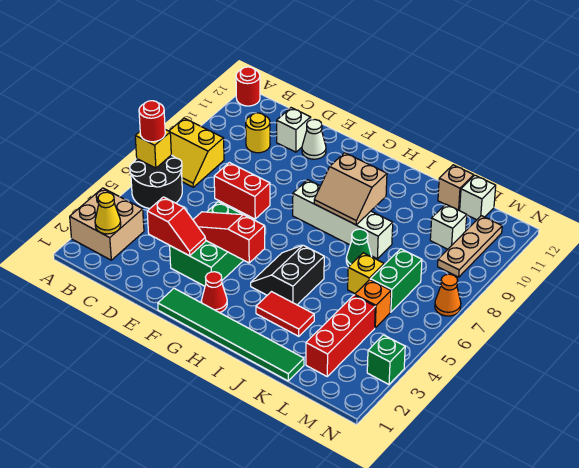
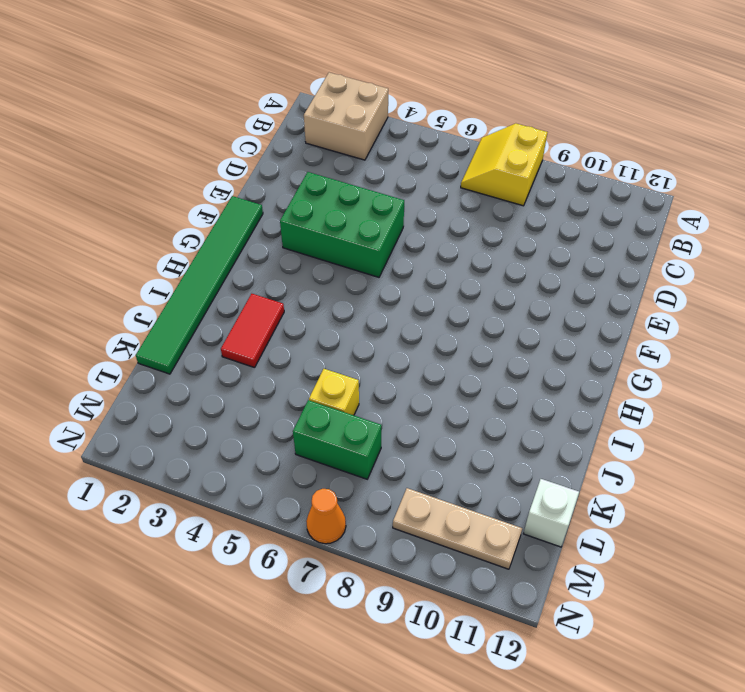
none -> black 2x2 round brick [130,155,182,209]
none -> red 1x1 round brick [236,67,260,106]
none -> yellow 1x1 round brick [246,113,270,153]
none -> red 1x2 brick [214,163,270,219]

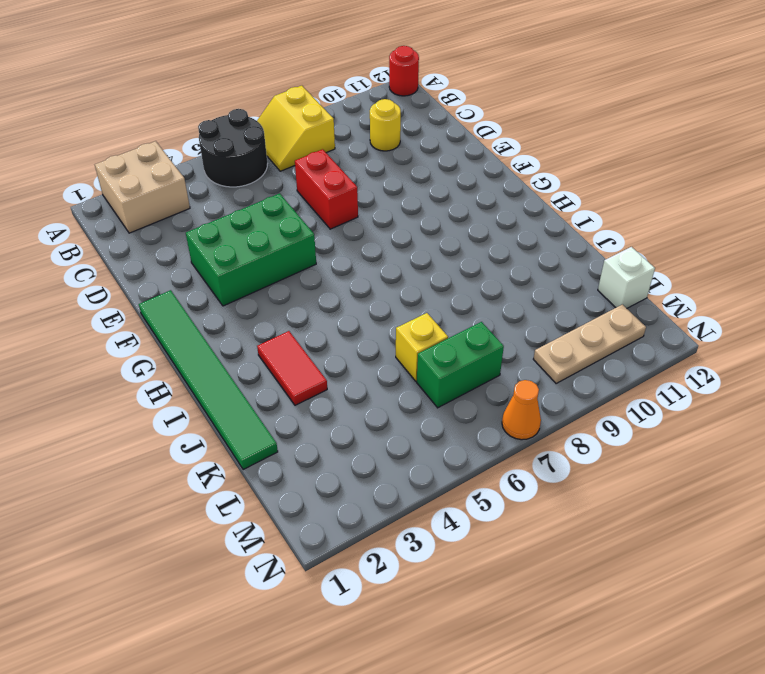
none -> white 1x1 brick [277,108,311,152]
none -> white 1x1 cone [302,120,326,159]
none -> red 1x1 cone [201,272,227,313]
none -> white 1x4 brick [293,180,393,259]

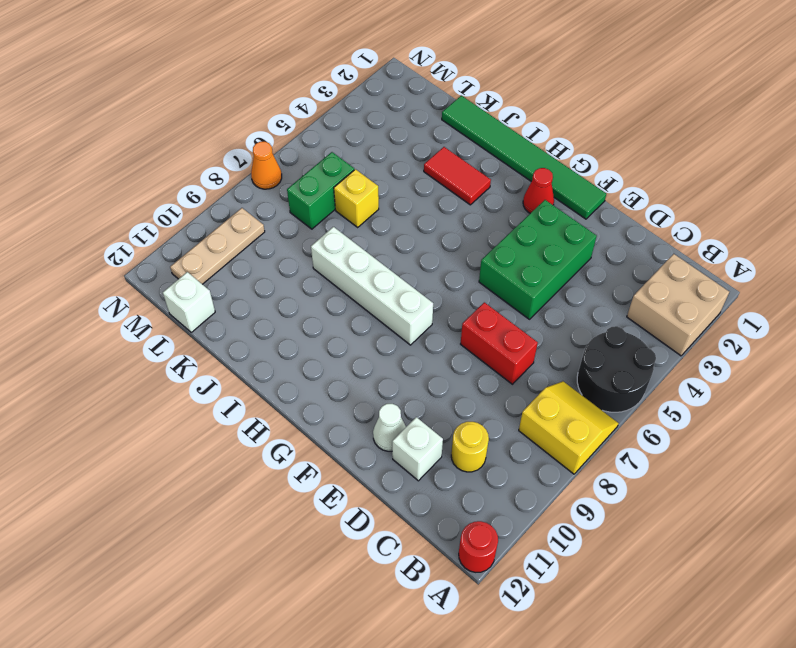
none -> black 2x2 slope [251,245,324,305]
none -> green 1x1 cone [346,229,372,266]
none -> tan 1x1 brick [438,165,474,210]
none -> red 1x3 brick [306,295,375,376]

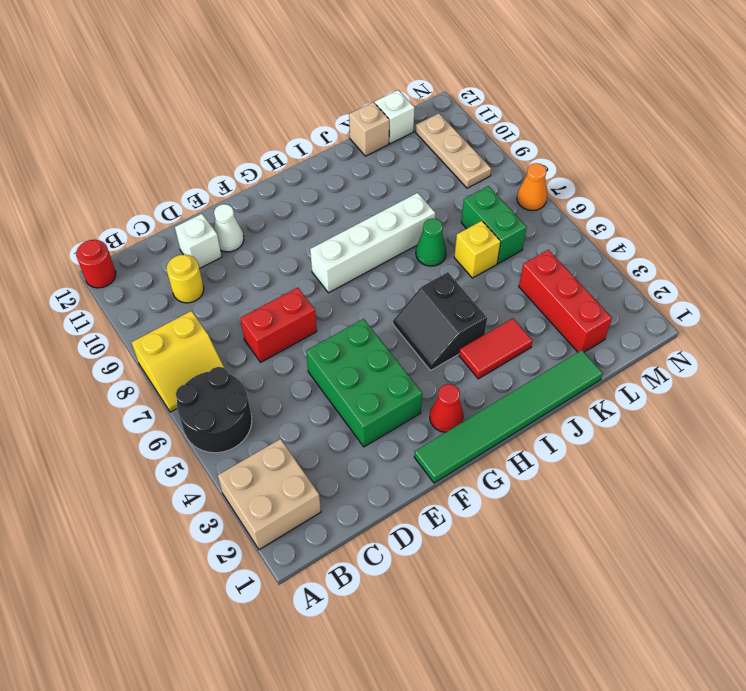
none -> orange 1x1 brick [355,280,391,328]
none -> white 1x1 brick [430,204,467,249]
none -> green 1x1 brick [367,335,405,384]
none -> yellow 1x1 brick [135,130,171,168]

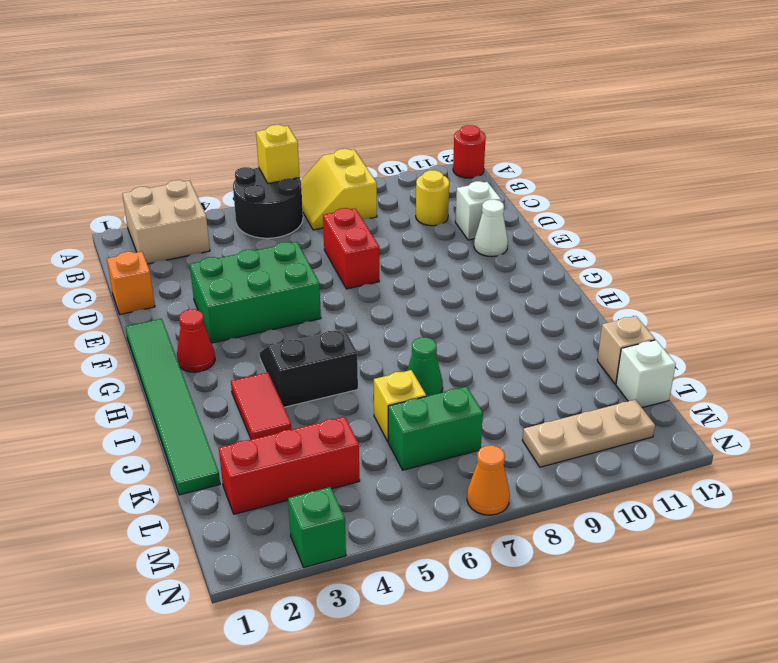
orange 1x1 brick [107,251,155,314] -> orange 1x1 brick moved to [355,280,391,328]
none -> white 1x4 brick [293,180,393,259]
none -> white 1x1 brick [430,204,467,249]
none -> yellow 1x1 cone [95,192,121,234]
none -> red 1x2 slope [147,197,206,256]

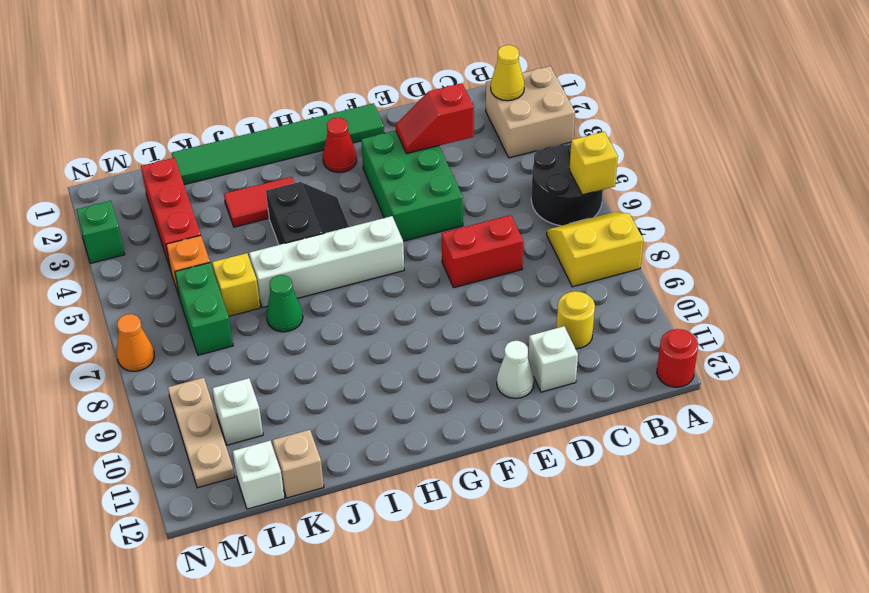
white 1x4 brick [249,216,404,308] -> white 1x4 brick moved to [293,180,393,259]
none -> red 1x3 slope [193,212,265,263]
none -> tan 2x2 slope [314,153,387,225]
none -> red 1x1 round brick [139,101,165,142]

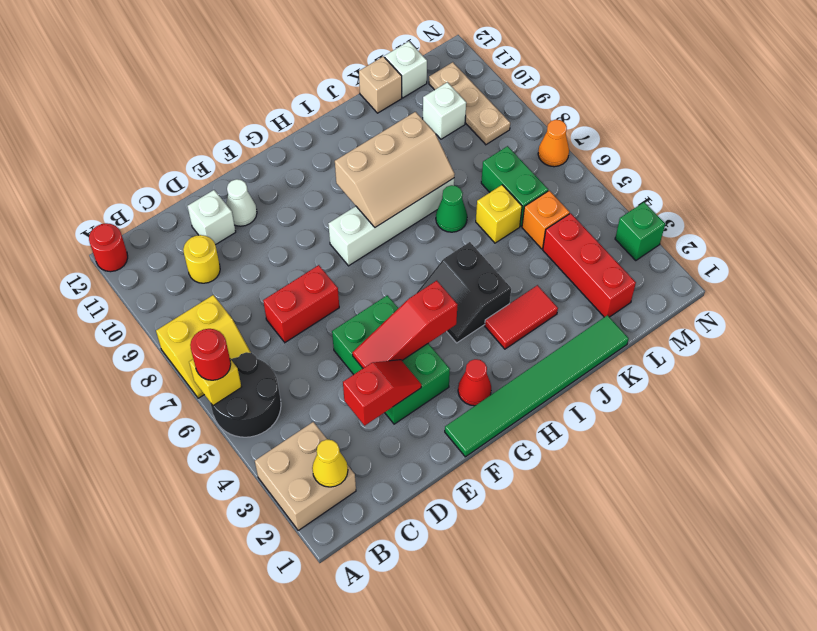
tan 2x3 slope [335,112,455,227] -> tan 2x2 slope [314,153,387,225]

